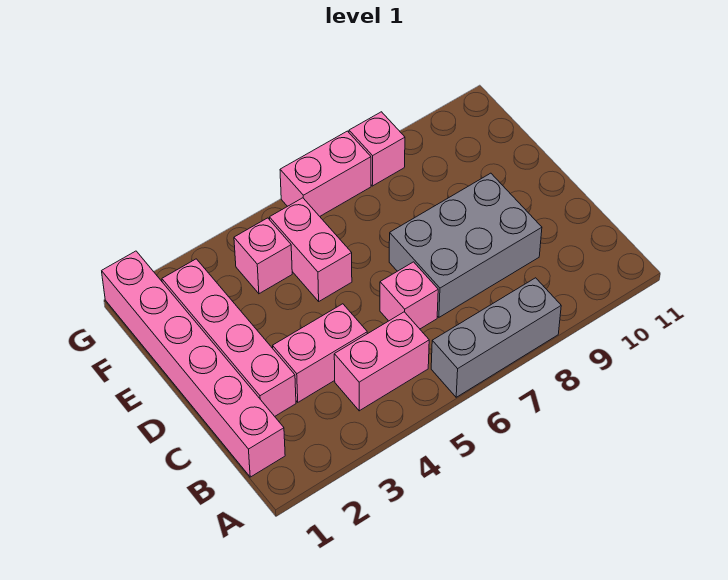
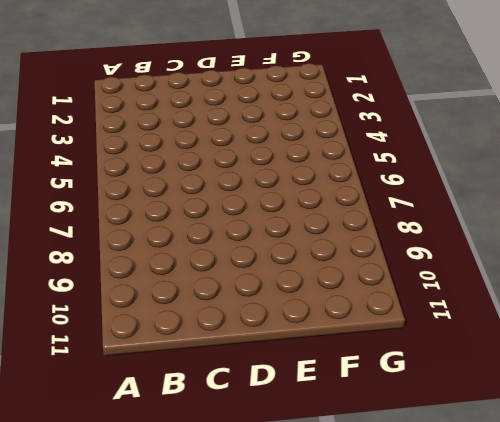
none -> grey 1x3 brick [431,278,561,397]
none -> pink 1x6 brick [102,251,285,477]

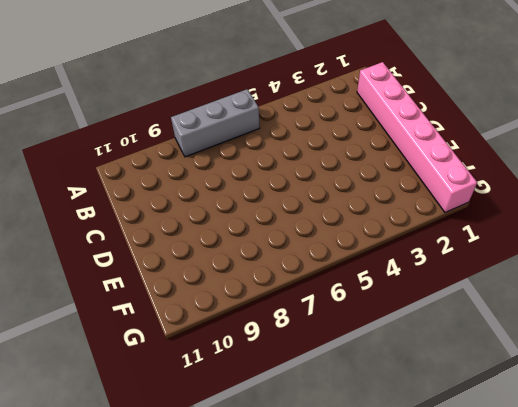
none -> pink 1x2 brick [334,312,429,411]
none -> pink 1x4 brick [162,259,296,416]

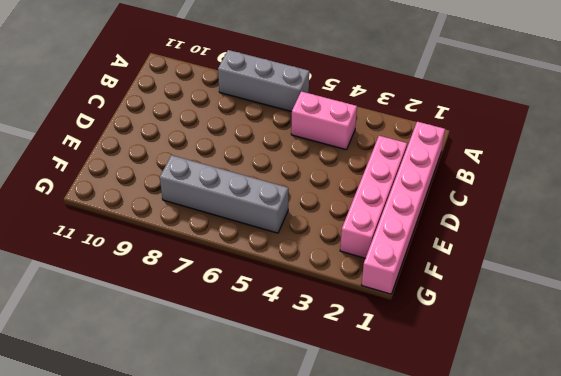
grey 1x4 brick [160,155,288,233] -> pink 1x2 brick [269,198,352,301]
none -> pink 1x2 brick [273,304,367,402]
none -> pink 1x1 brick [380,262,438,329]

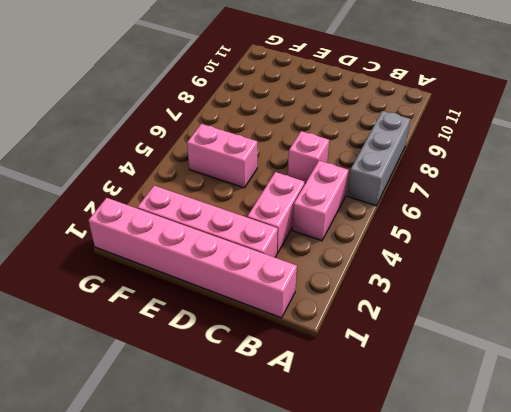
none -> grey 2x3 brick [389,173,542,317]
none -> pink 1x1 brick [234,218,292,294]

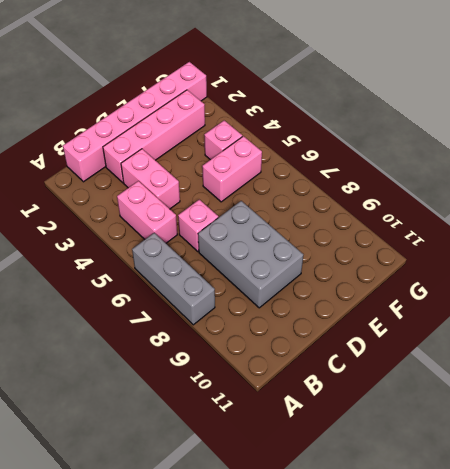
none -> pink 1x2 brick [280,131,371,216]
none -> pink 1x1 brick [349,112,405,186]

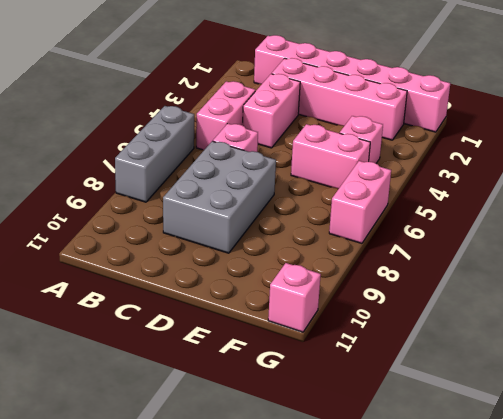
pink 1x1 brick [268,263,321,332] -> pink 1x1 brick moved to [349,112,405,186]

